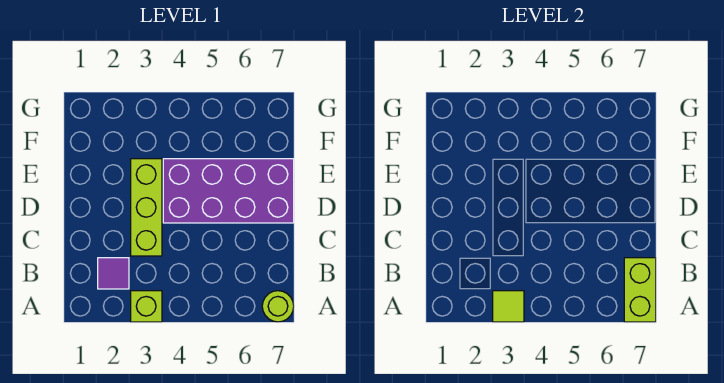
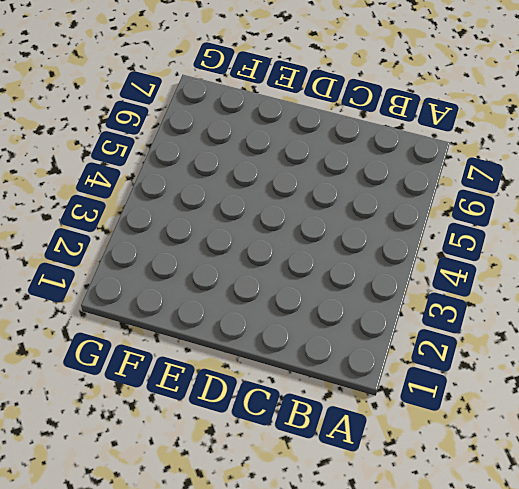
none -> lime 1x1 brick [131,291,162,322]
none -> lime 1x1 round brick [262,291,294,322]

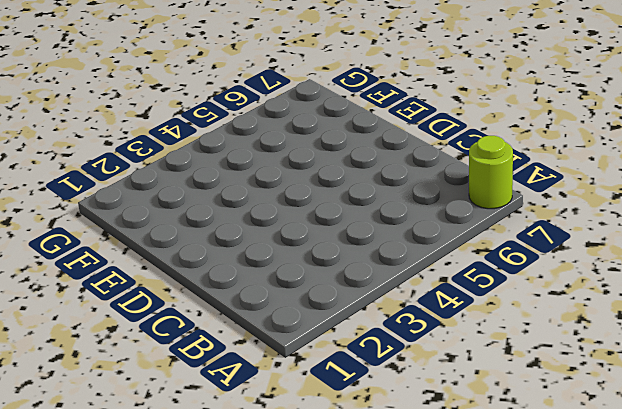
none -> lime 1x1 brick [131,291,162,322]
none -> purple 1x1 tile [98,258,129,289]

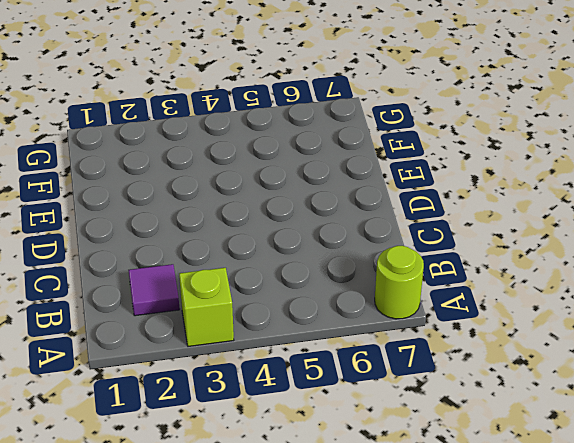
none -> lime 1x3 brick [131,159,162,256]
none -> purple 2x4 brick [163,159,294,223]

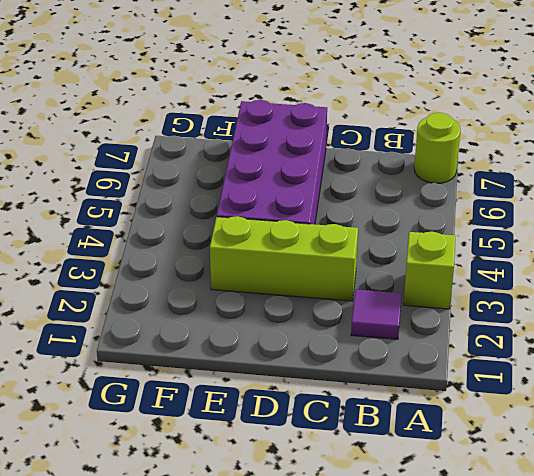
none -> lime 1x1 tile [493,291,524,322]
none -> lime 1x2 brick [624,258,656,322]

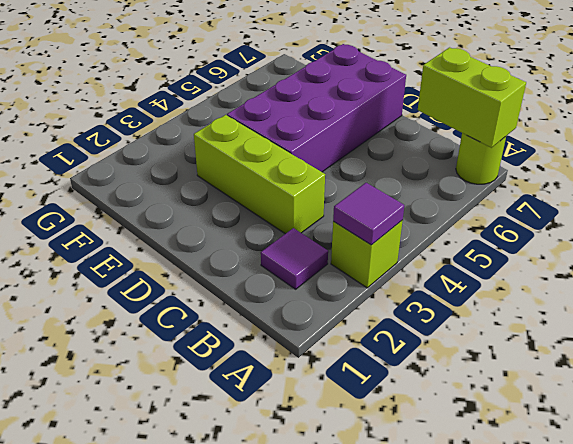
purple 1x1 tile [333,183,404,245] -> lime 1x1 tile [493,291,524,322]

